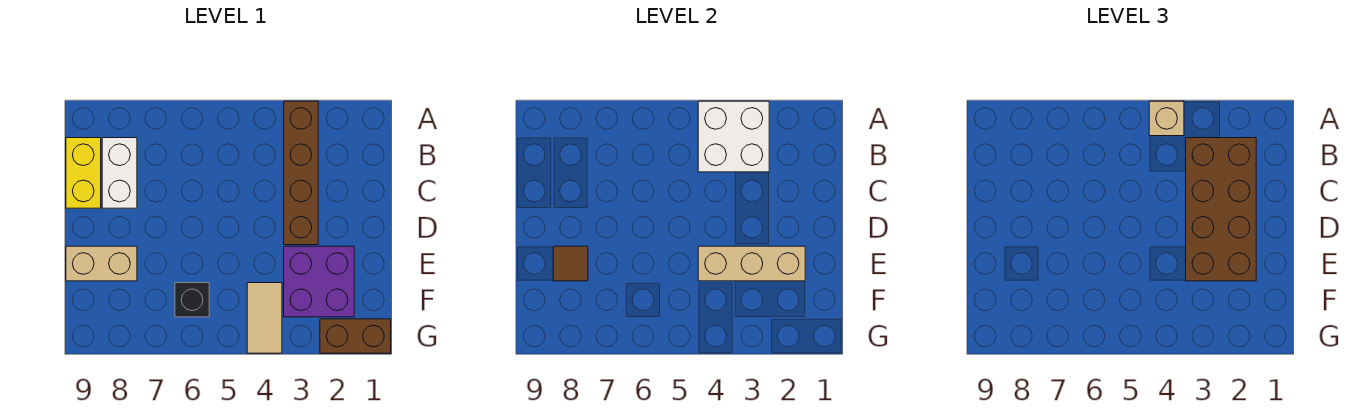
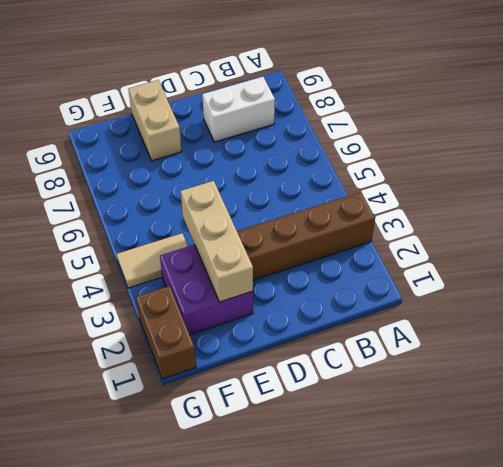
none -> yellow 1x2 brick [66,138,101,208]
none -> black 1x1 brick [175,283,209,317]
none -> white 2x2 brick [698,101,769,172]

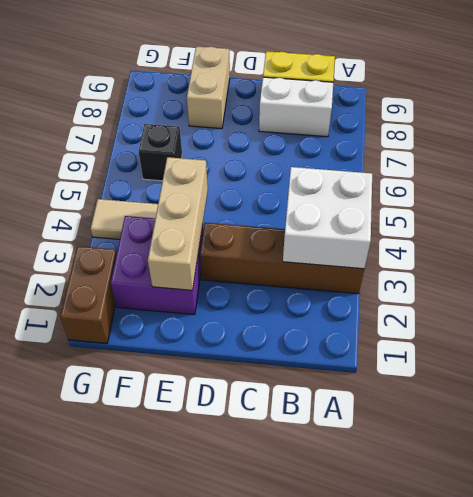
none -> brown 1x1 tile [553,246,588,281]
none -> tan 1x1 brick [1149,101,1184,136]
none -> brown 2x4 brick [1186,138,1256,281]

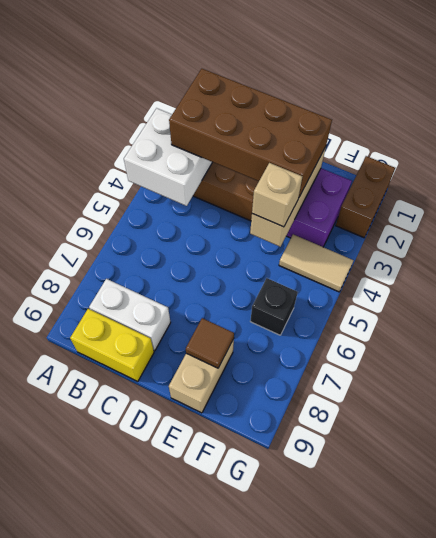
tan 1x1 brick [252,163,303,227] -> tan 1x1 brick moved to [1149,101,1184,136]

